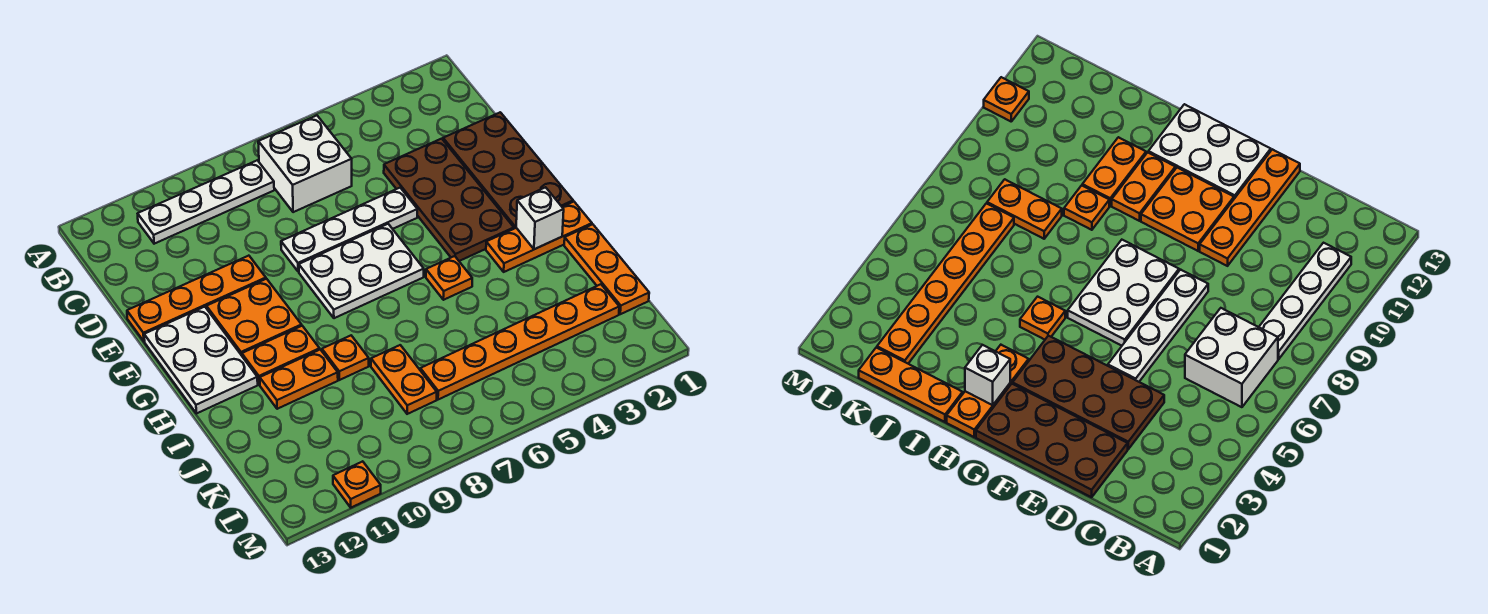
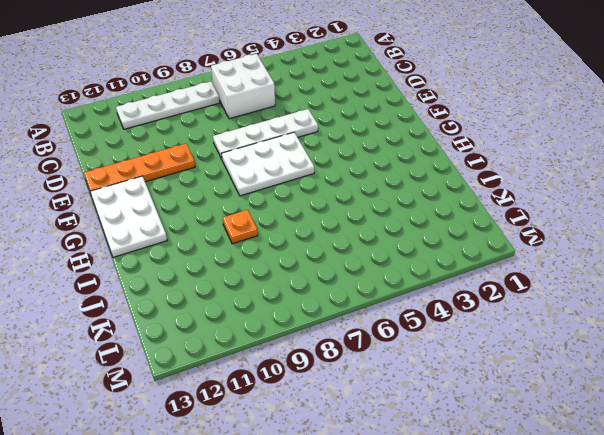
none -> brown 2x4 plate [443,112,573,229]
none -> brown 2x4 plate [384,139,514,261]
none -> orange 2x2 plate [206,279,302,356]

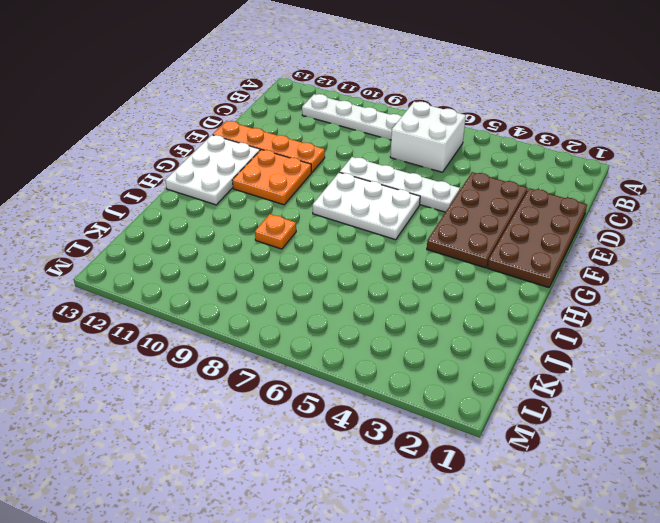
none -> orange 1x3 plate [486,202,592,272]
none -> orange 1x1 plate [426,256,472,300]
none -> orange 1x2 plate [242,326,320,385]

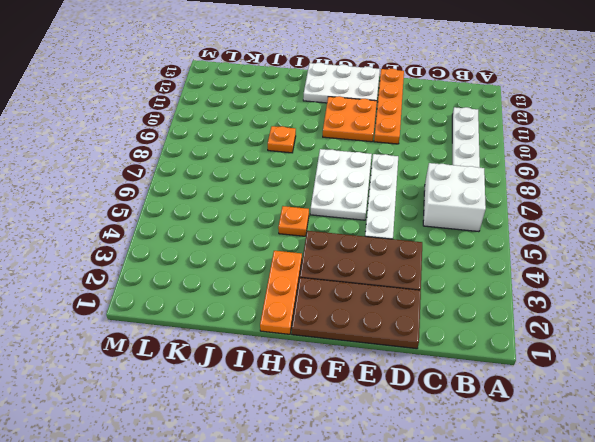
none -> orange 1x2 plate [242,326,320,385]
none -> orange 1x3 plate [564,224,649,314]
none -> orange 1x2 plate [260,350,338,409]

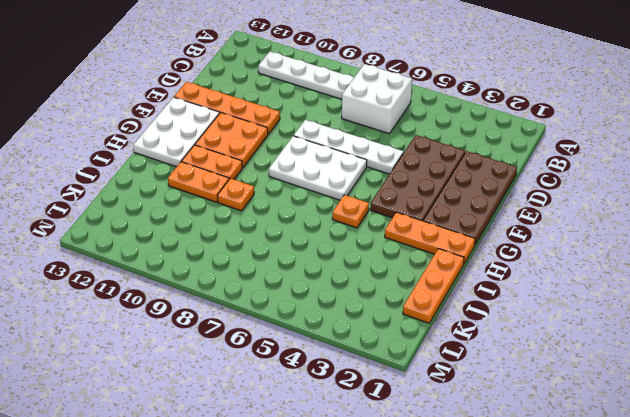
none -> orange 1x2 plate [371,345,437,414]
none -> orange 1x6 plate [420,284,619,400]
none -> orange 1x1 plate [333,461,381,508]

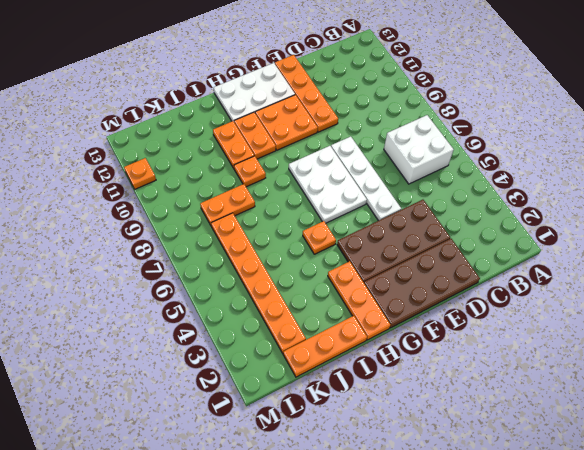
none -> white 1x4 plate [138,160,274,244]
none -> white 1x1 brick [516,187,564,249]

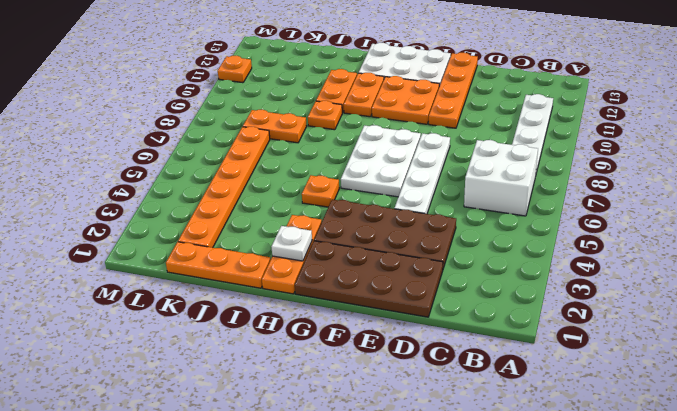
white 1x1 plate [271,226,312,261] -> white 1x1 brick [516,187,564,249]

